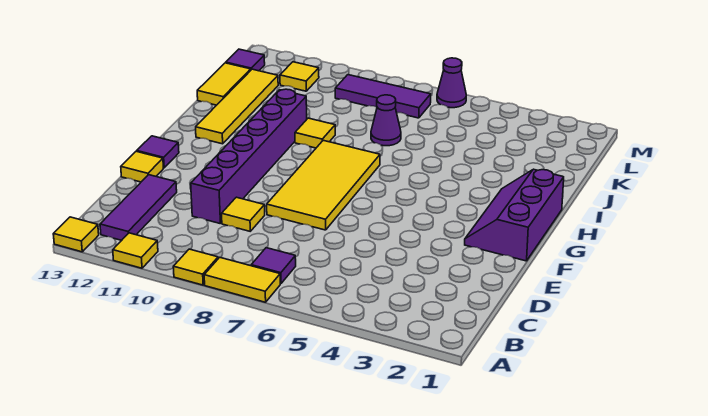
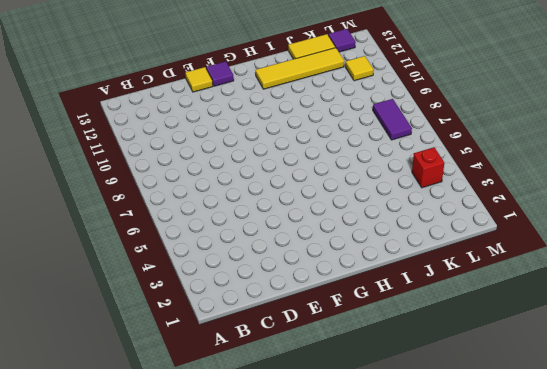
red 1x1 brick [412,147,444,188] -> none
purple 1x2 tile [373,99,412,140] -> purple 1x3 tile [335,75,431,118]
none -> yellow 1x2 tile [204,257,280,302]
none -> yellow 1x1 tile [173,249,218,285]
none -> yellow 1x1 tile [113,233,158,268]

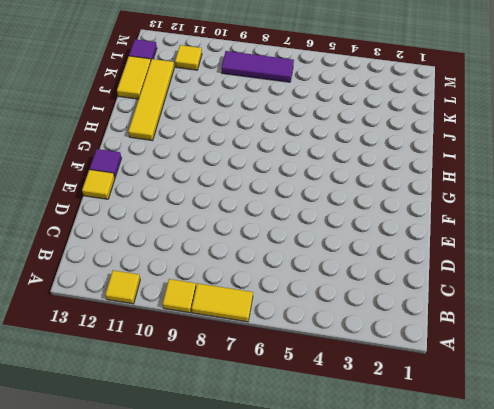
none -> yellow 1x1 tile [53,217,99,252]
none -> purple 1x1 tile [251,248,296,284]
none -> purple 1x3 tile [100,175,177,240]

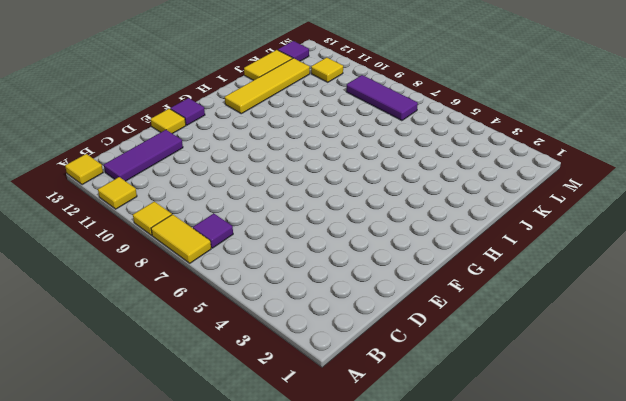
none -> yellow 1x1 tile [222,197,265,231]
none -> purple 1x6 brick [191,89,307,224]
none -> yellow 2x4 tile [267,140,380,230]

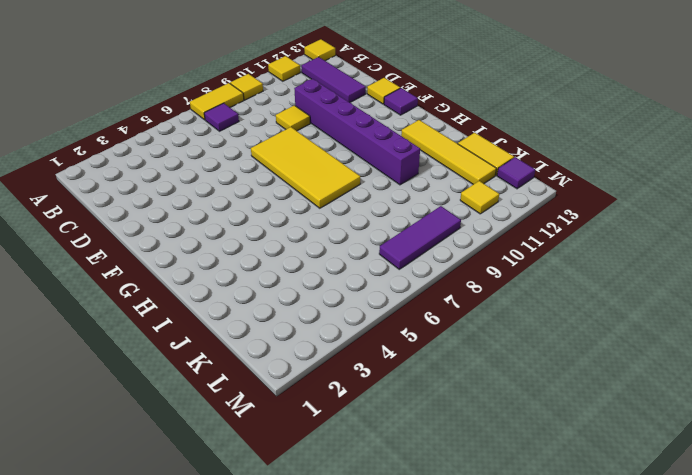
none -> purple 2x3 slope [465,169,564,261]
none -> yellow 1x1 tile [295,118,335,148]
none -> purple 1x1 cone [371,95,401,146]

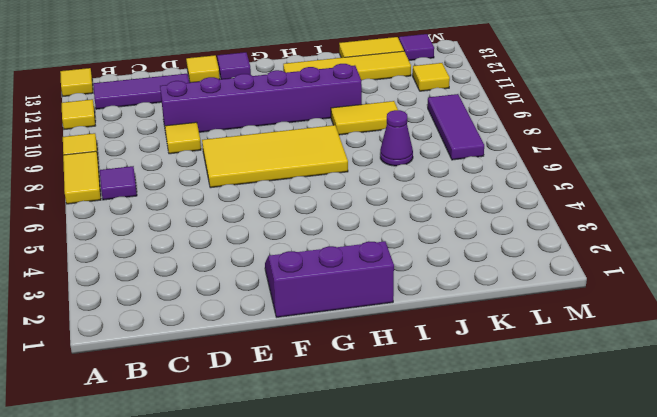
yellow 1x2 tile [331,101,398,135] -> yellow 1x1 tile [295,118,335,148]
none -> purple 1x1 cone [437,58,466,108]

